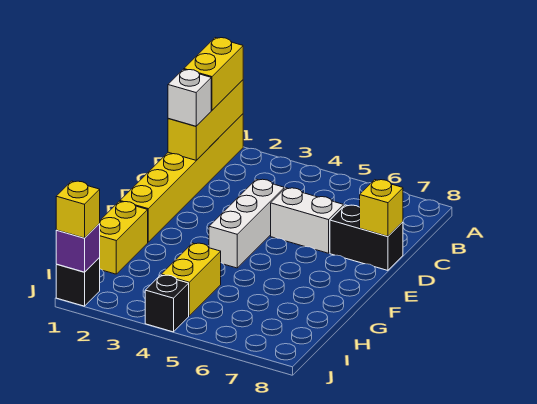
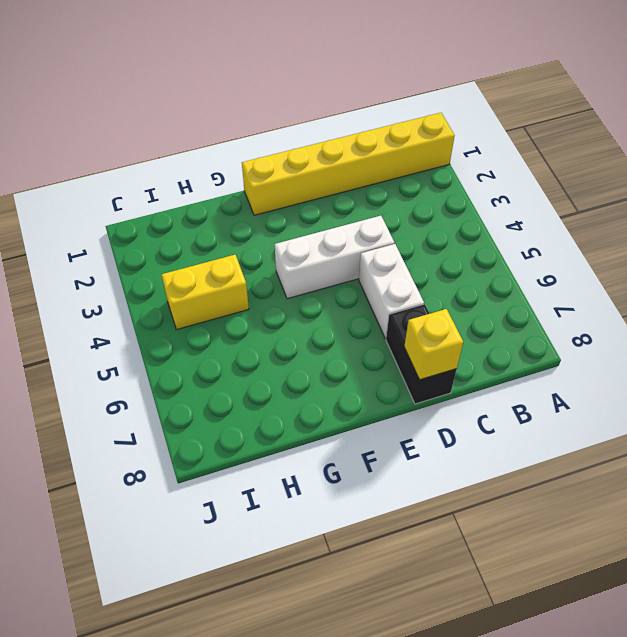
none -> yellow 1x2 brick [99,201,148,274]
none -> black 1x1 brick [56,258,100,306]
none -> black 1x1 brick [145,275,189,332]

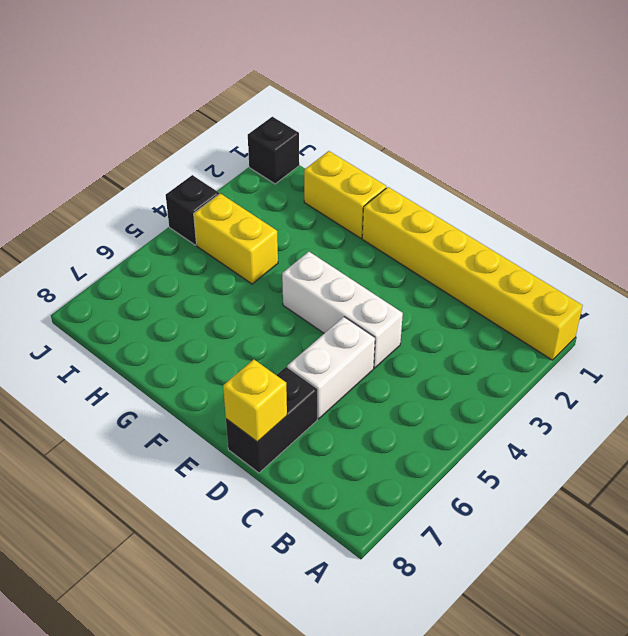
none -> yellow 1x3 brick [168,80,243,160]
none -> purple 1x1 brick [56,224,100,272]
none -> yellow 1x2 brick [184,38,243,110]

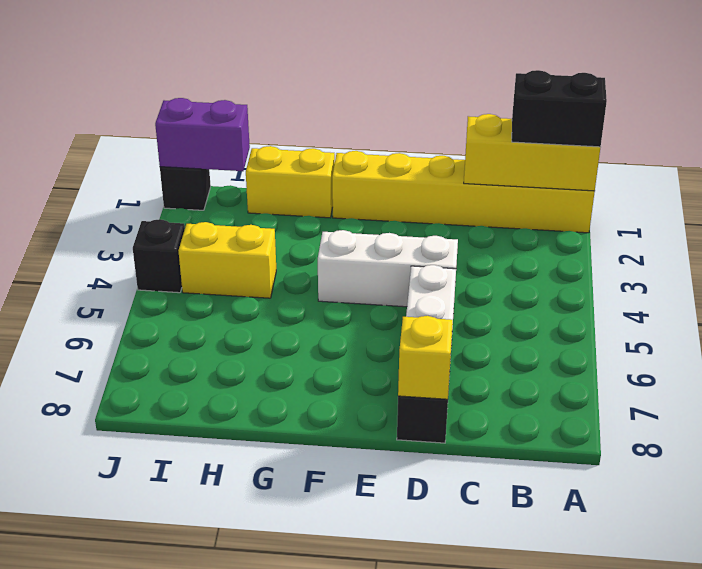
black 1x2 brick [512,70,607,147] -> yellow 1x2 brick [184,38,243,110]
purple 1x2 brick [155,98,250,171] -> purple 1x1 brick [56,224,100,272]
none -> white 1x1 brick [168,69,211,126]
none -> yellow 1x1 brick [56,181,100,238]

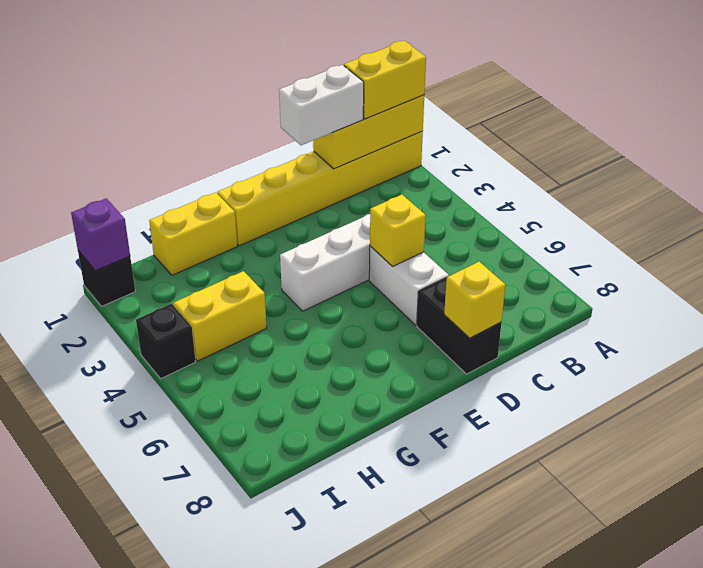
white 1x2 brick [279,65,364,145] -> white 1x1 brick [168,69,211,126]
yellow 1x1 brick [370,195,426,267] -> yellow 1x1 brick moved to [56,181,100,238]

